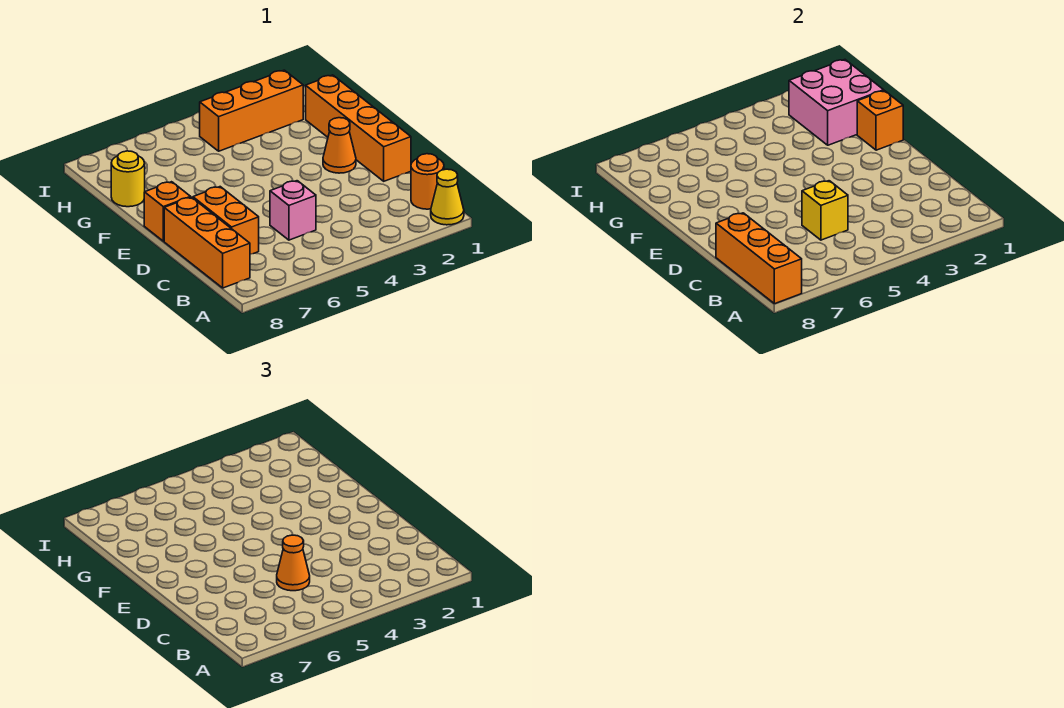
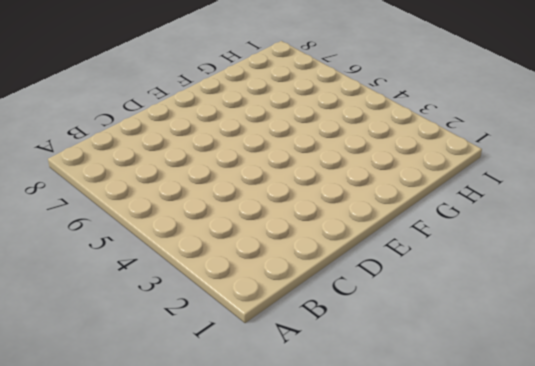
none -> yellow 1x1 cone [431,169,464,225]
none -> orange 1x1 round brick [411,154,444,209]
none -> orange 1x3 brick [164,197,250,288]

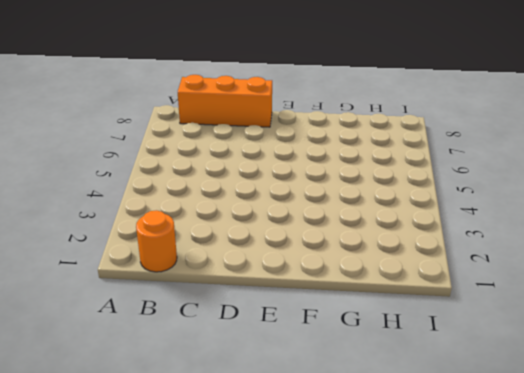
none -> yellow 1x1 cone [431,169,464,225]
none -> pink 1x1 brick [270,181,316,240]
none -> orange 1x2 brick [193,187,259,254]

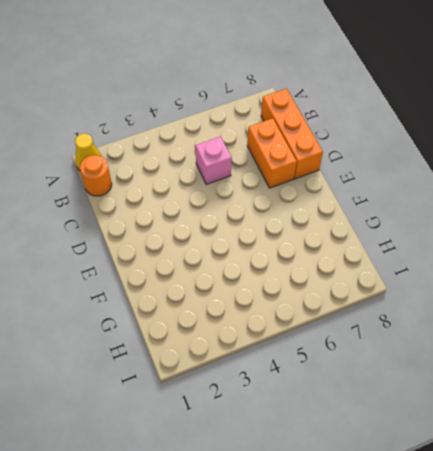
none -> orange 1x4 brick [306,75,411,181]
none -> orange 1x1 cone [323,118,356,173]
none -> orange 1x1 brick [144,182,191,241]

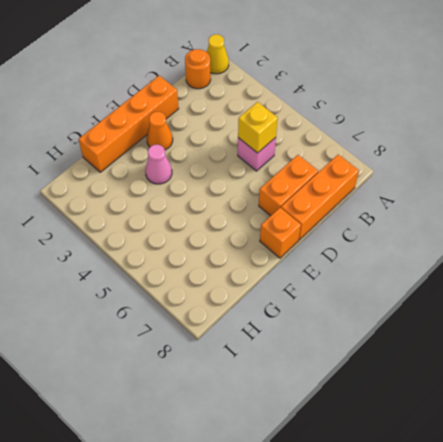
pink 1x1 cone [145,145,172,184] -> none
none -> yellow 1x1 round brick [111,151,145,207]
none -> orange 1x3 brick [200,70,303,151]
none -> orange 1x3 brick [716,213,802,304]

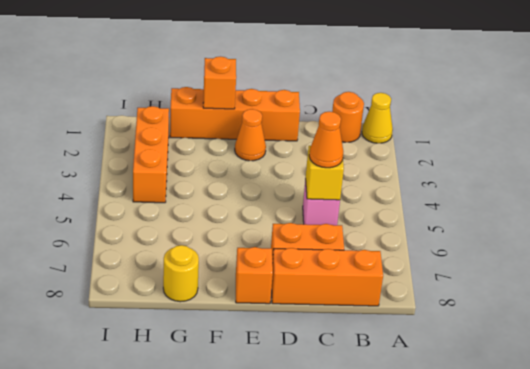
none -> orange 1x3 brick [716,213,802,304]
none -> pink 2x2 brick [789,60,884,145]

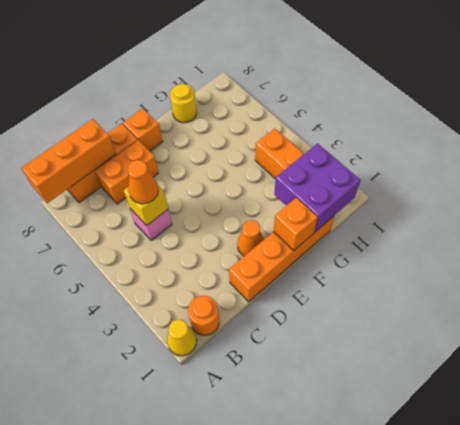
purple 2x2 brick [274,143,360,232] -> pink 2x2 brick [789,60,884,145]

